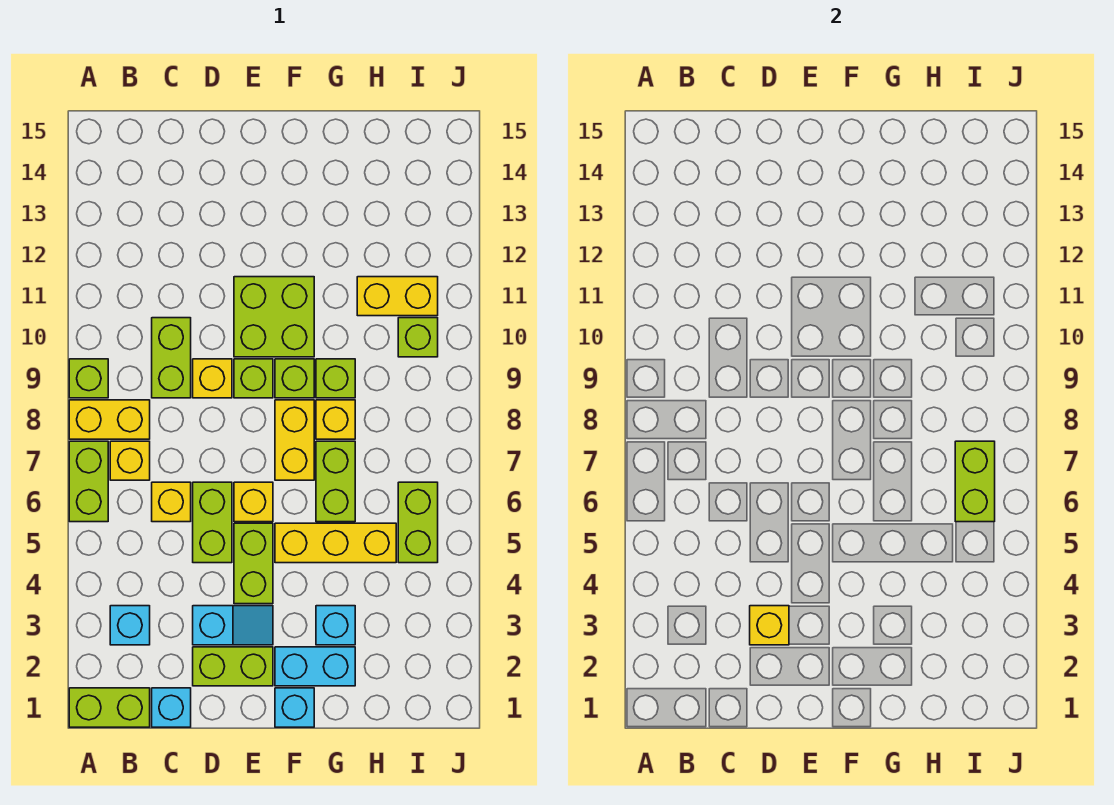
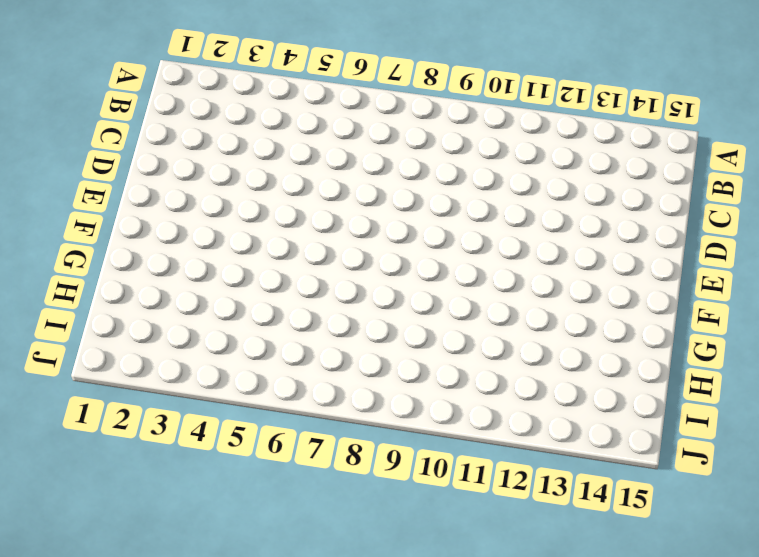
none -> lime 1x2 brick [69,688,150,727]
none -> lime 1x2 brick [69,441,108,522]
none -> yellow 1x2 brick [69,400,150,439]
none -> lime 1x1 brick [69,359,108,398]

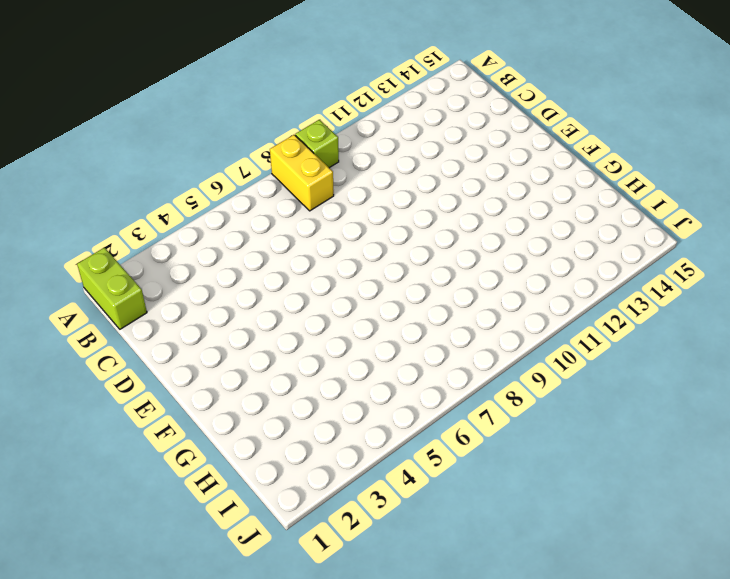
none -> lime 1x2 brick [69,441,108,522]
none -> cyan 1x1 brick [110,606,150,645]
none -> yellow 1x1 brick [110,441,150,480]
none -> cyan 1x1 brick [152,688,191,727]

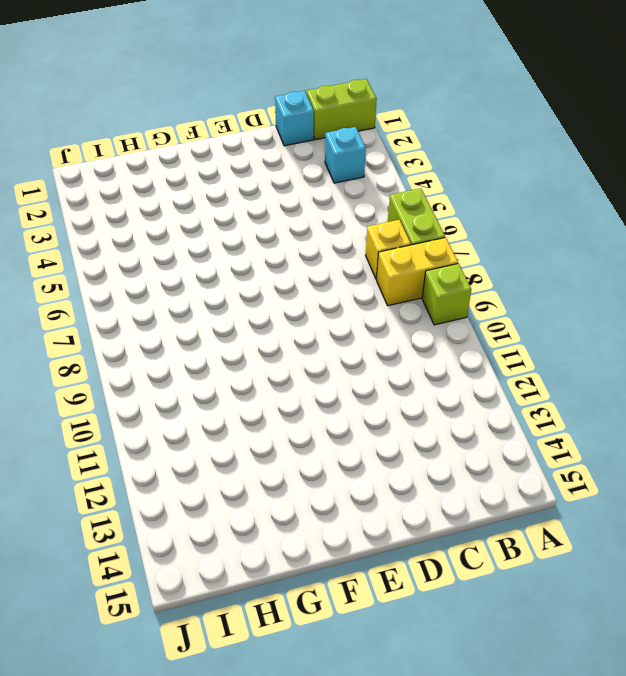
none -> yellow 1x1 brick [152,482,191,522]
none -> lime 1x2 brick [152,318,191,398]
none -> lime 1x2 brick [193,647,273,686]
none -> cyan 1x2 slope [193,606,273,645]

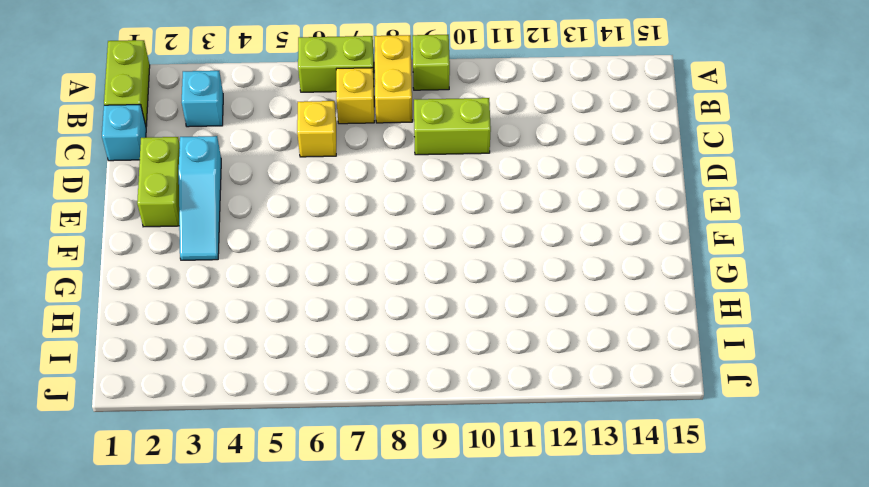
cyan 1x3 slope [179,136,221,260] -> cyan 1x2 slope [193,606,273,645]
none -> lime 1x2 brick [193,482,232,563]
none -> yellow 1x1 brick [193,359,232,398]
none -> lime 1x2 brick [234,523,273,604]
none -> yellow 1x1 brick [234,482,273,522]

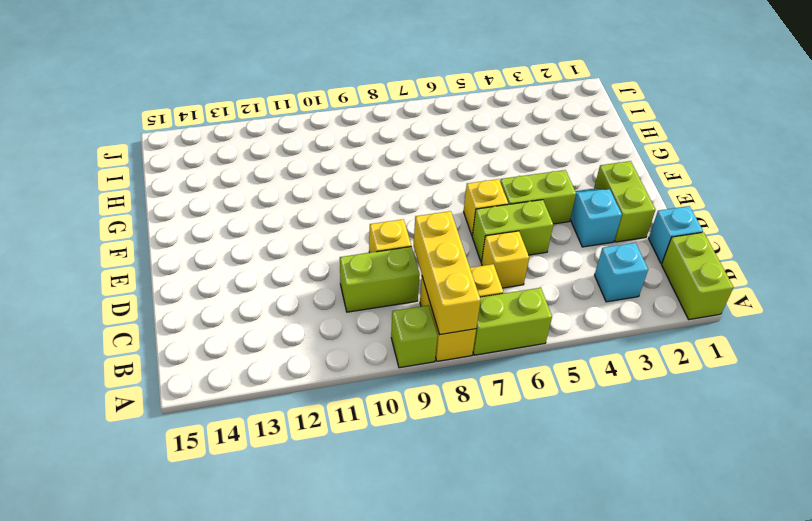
yellow 1x3 brick [413,211,481,335] -> yellow 1x3 brick moved to [275,523,396,563]
none -> lime 1x1 brick [234,359,273,398]
none -> lime 2x2 brick [234,277,314,357]
none -> cyan 1x1 brick [275,688,314,727]
none -> cyan 1x2 brick [275,647,355,686]

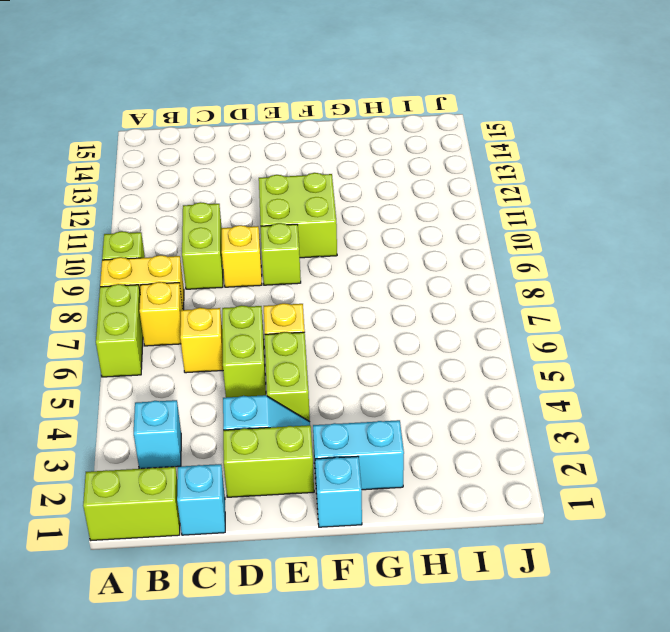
none -> yellow 1x3 brick [275,523,396,563]
none -> yellow 1x2 brick [275,400,314,480]
none -> lime 1x1 brick [275,359,314,398]
none -> cyan 1x1 brick [316,606,355,645]

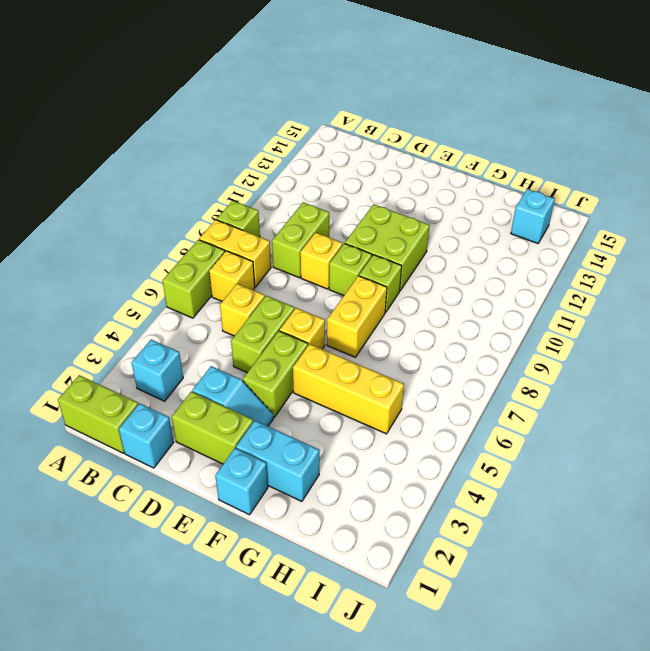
cyan 1x1 brick [511,189,555,243] -> cyan 1x1 brick moved to [316,606,355,645]
none -> lime 1x2 brick [316,441,355,522]
none -> yellow 1x1 brick [316,400,355,439]
none -> lime 1x1 brick [316,359,355,398]
none -> yellow 1x2 brick [357,277,438,316]

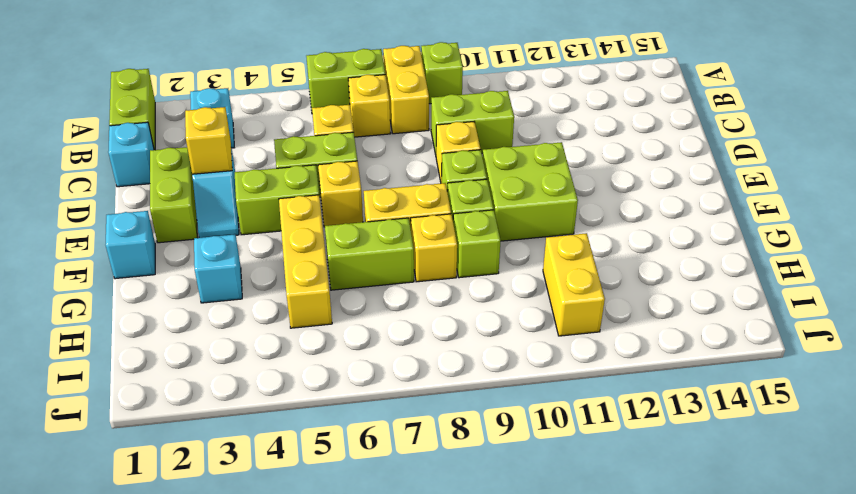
none -> cyan 1x2 brick [275,647,355,686]
none -> lime 1x2 brick [398,482,438,563]
none -> lime 1x1 brick [398,318,438,357]
none -> lime 1x2 brick [955,441,995,522]

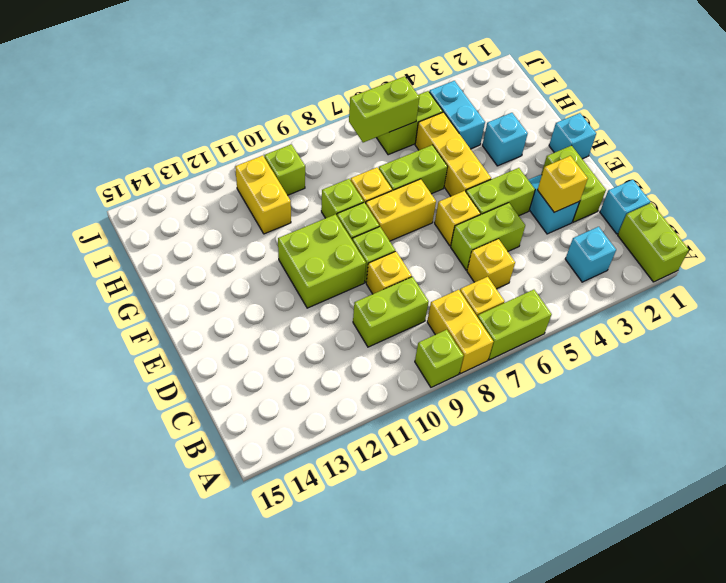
cyan 1x2 brick [429,81,485,149] -> cyan 1x2 brick moved to [275,647,355,686]

